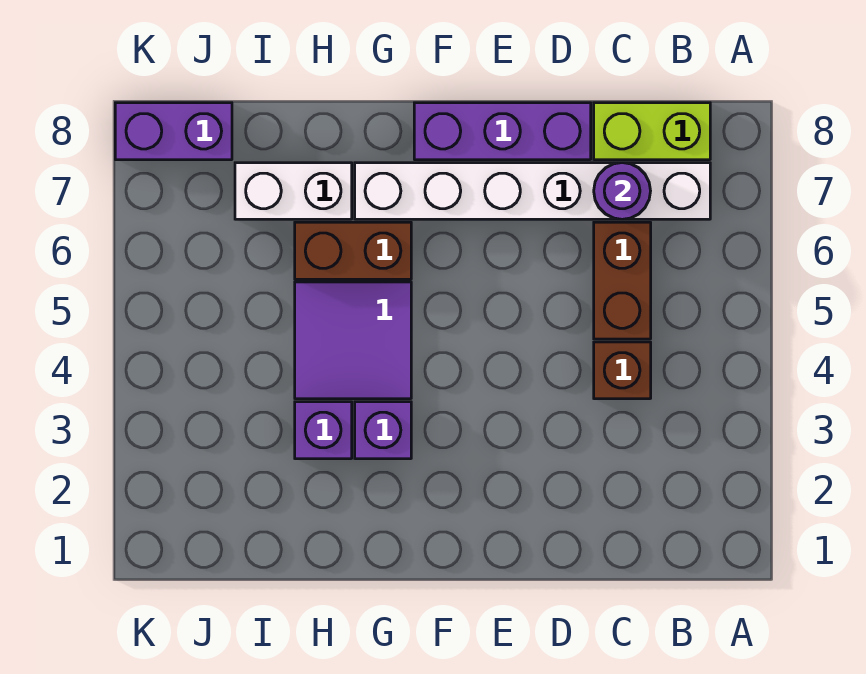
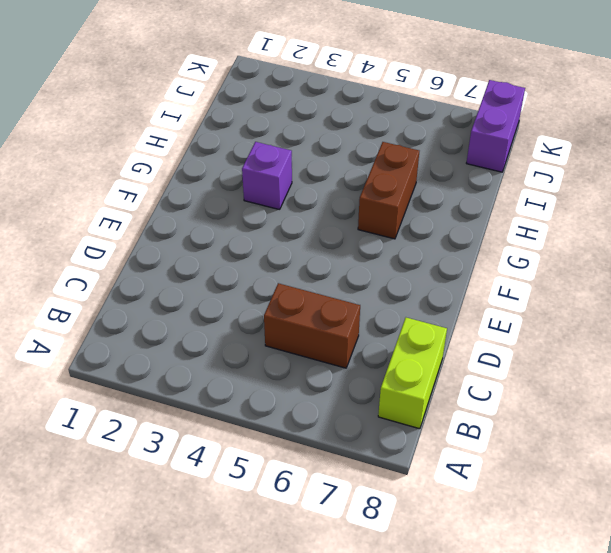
none -> white 1x6 brick [355,163,710,219]
none -> brown 1x1 brick [594,342,651,399]
none -> purple 1x3 brick [414,103,591,160]

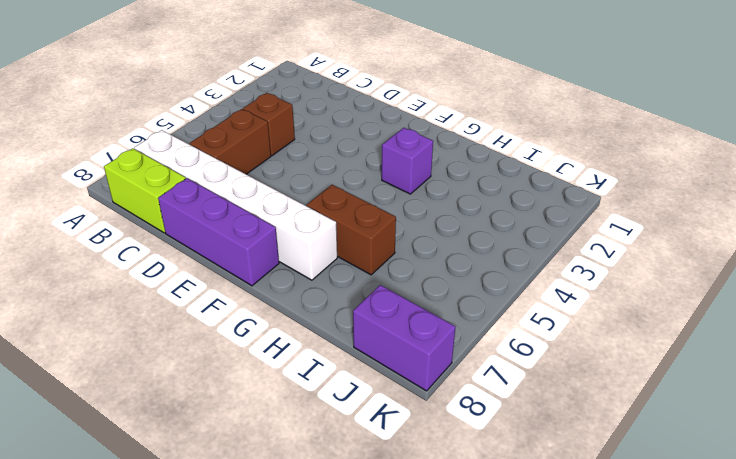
none -> purple 2x2 tile [295,282,411,399]
none -> purple 1x1 brick [295,402,352,459]
none -> white 1x2 brick [235,163,352,219]

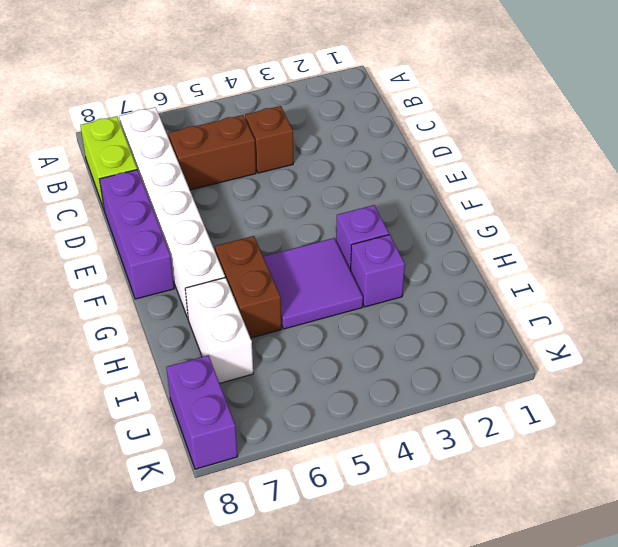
none -> purple 1x1 round brick [594,163,650,219]

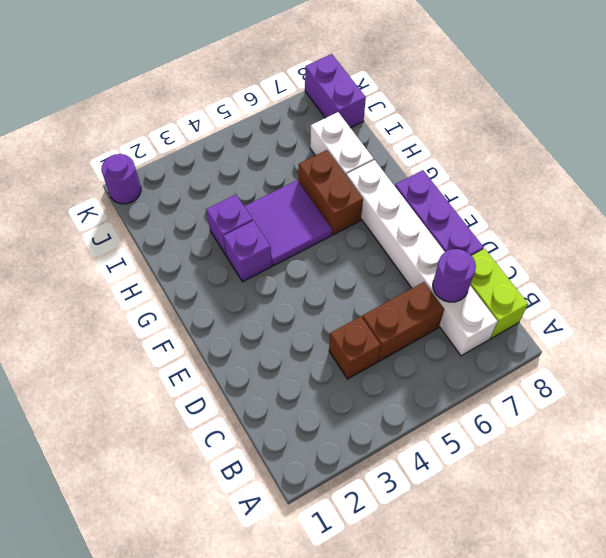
purple 1x1 round brick [101,154,141,204] -> none

